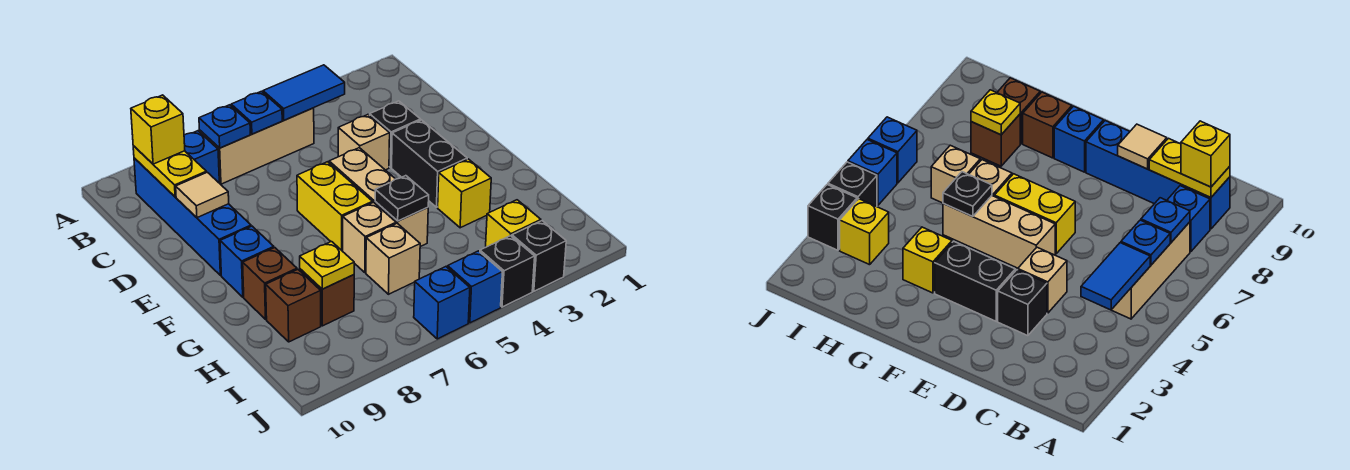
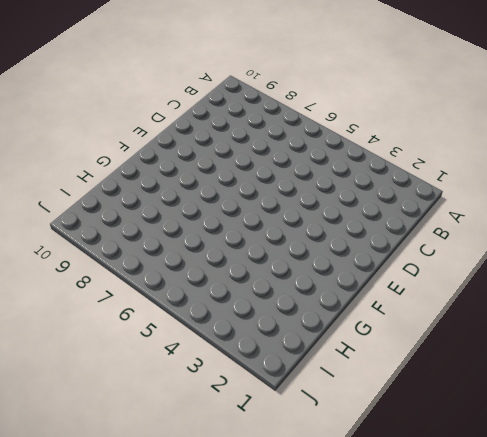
none -> tan 1x3 brick [200,108,314,184]
none -> blue 1x1 brick [184,131,219,183]
none -> blue 1x4 brick [134,158,251,276]

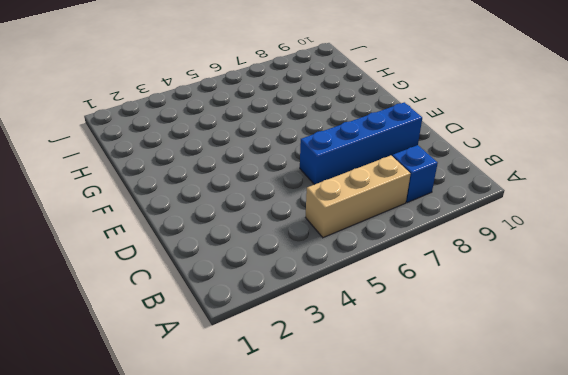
blue 1x4 brick [300,102,422,185] -> blue 1x4 brick turned to [134,158,251,276]
none -> black 1x1 brick [370,101,421,167]
none -> tan 1x1 brick [338,115,390,170]
none -> black 1x2 brick [392,120,467,207]

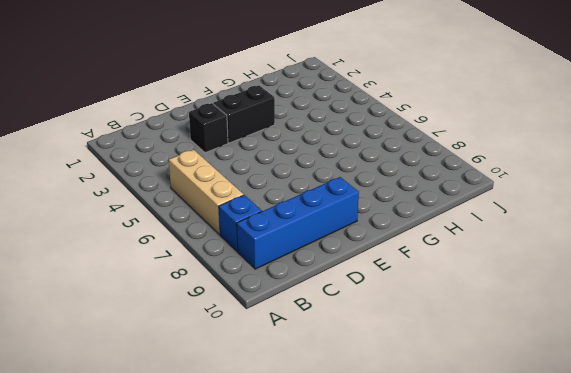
none -> tan 1x1 brick [338,115,390,170]
none -> tan 1x3 brick [329,148,428,247]
none -> yellow 1x2 brick [297,162,373,251]

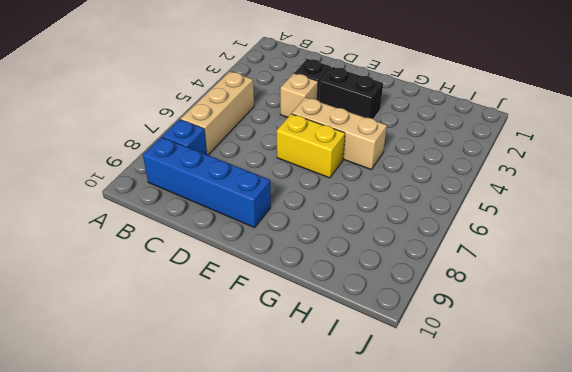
none -> blue 1x1 brick [220,226,274,297]
none -> yellow 1x1 brick [438,159,491,228]
none -> tan 1x1 brick [343,202,396,273]

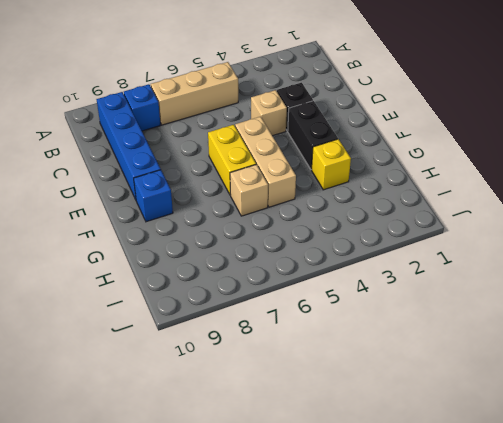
none -> brown 1x1 brick [243,248,297,319]
none -> tan 1x1 brick [366,223,420,294]
none -> brown 1x1 brick [300,269,354,326]

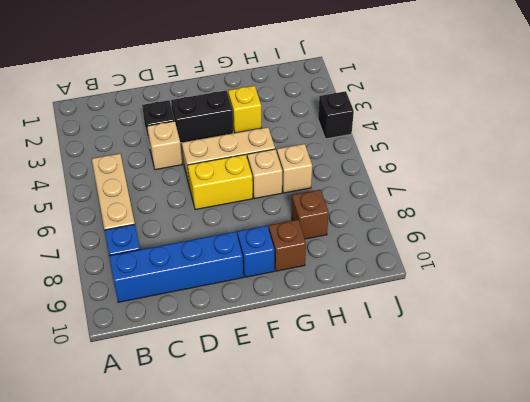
none -> brown 1x1 brick [266,270,321,342]
none -> yellow 1x1 brick [486,200,541,247]
none -> black 1x1 brick [512,221,566,291]

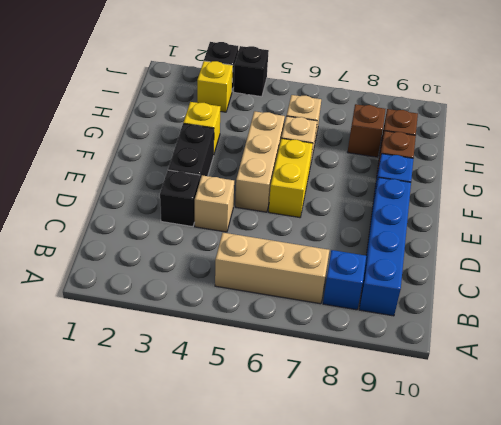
none -> blue 1x1 brick [448,251,502,323]
none -> blue 1x1 brick [414,267,470,339]
none -> blue 1x2 tile [263,65,345,120]

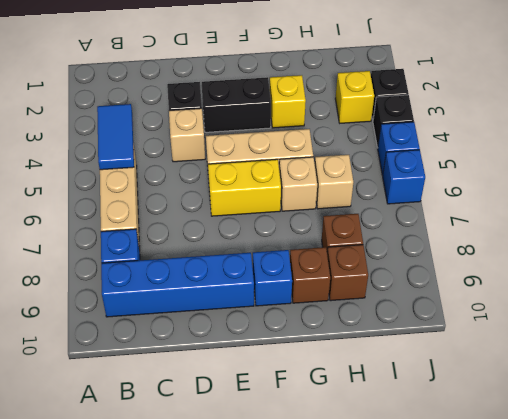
none -> blue 1x1 plate [231,91,282,134]
none -> blue 1x1 plate [199,105,250,148]
none -> yellow 1x2 plate [133,146,206,197]

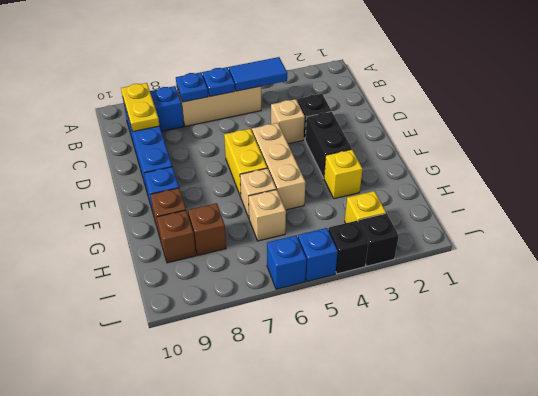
none -> tan 1x1 tile [176,172,229,218]
none -> black 1x1 plate [375,176,429,221]
none -> yellow 1x1 plate [300,242,354,289]

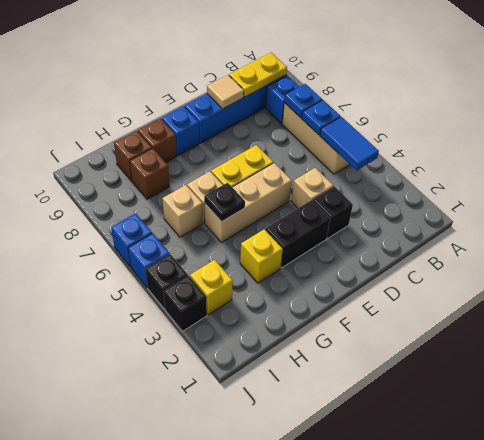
none -> yellow 1x1 plate [300,242,354,289]
none -> yellow 1x1 brick [131,95,185,164]

